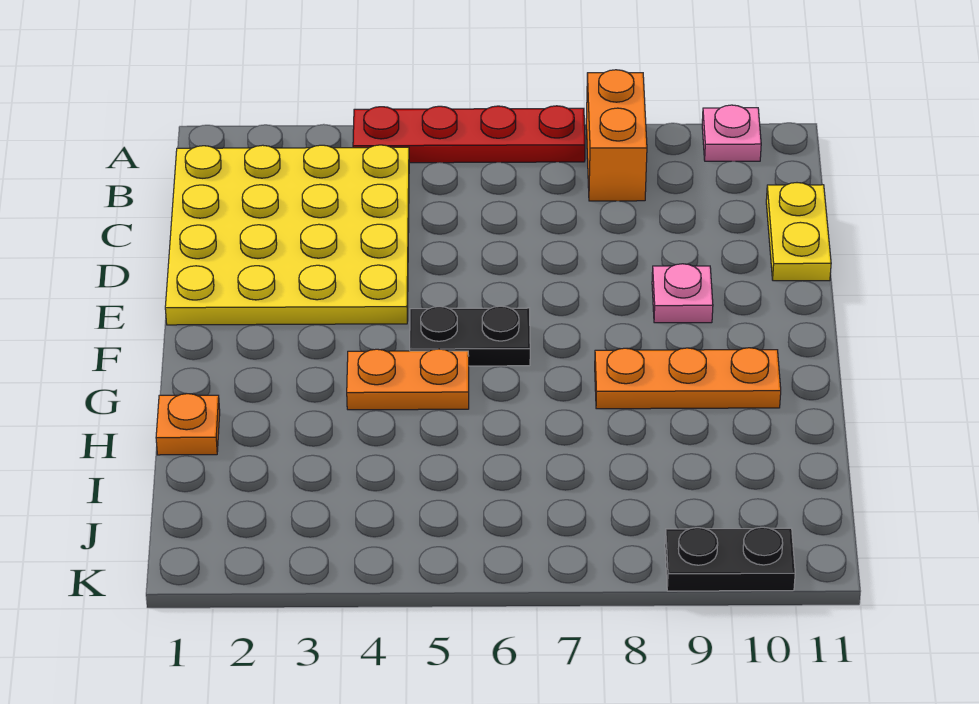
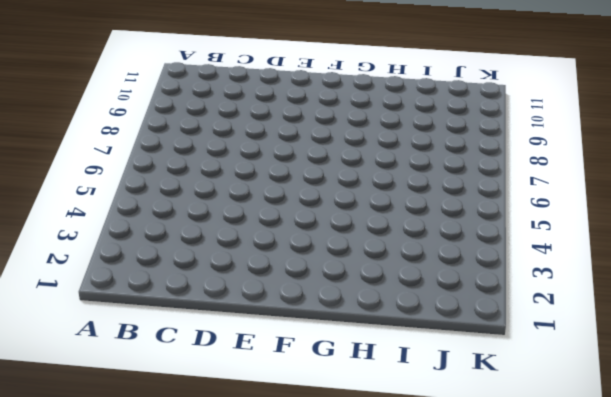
none -> red 1x4 plate [353,106,585,163]
none -> orange 1x2 brick [586,70,647,201]

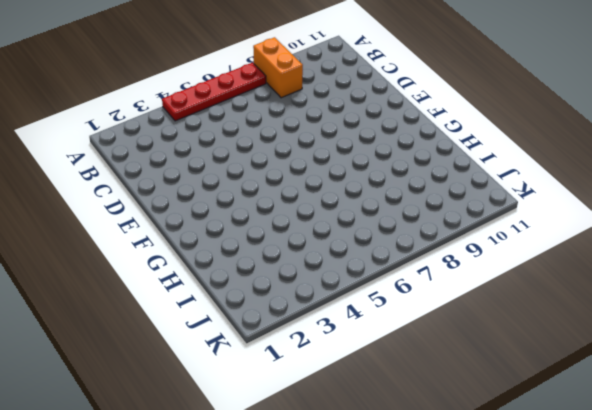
none -> pink 1x1 plate [702,105,761,161]
none -> yellow 4x4 plate [165,145,409,325]

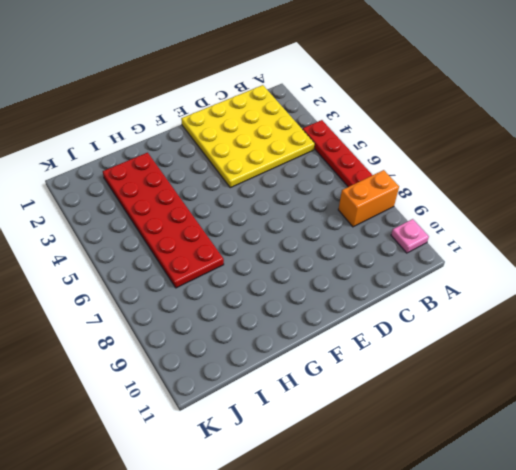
red 2x6 plate [103,153,224,288] -> none
none -> yellow 1x2 plate [766,183,831,281]
none -> pink 1x1 plate [652,264,713,323]

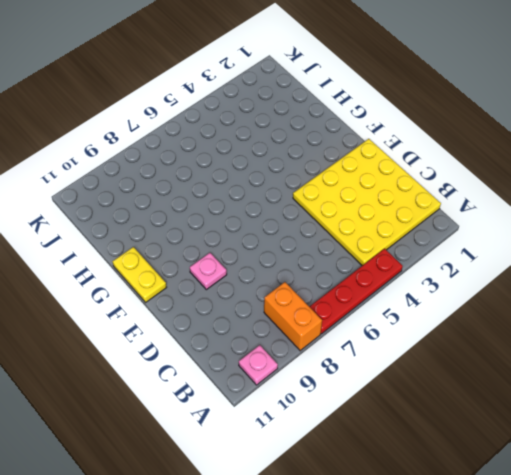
yellow 1x2 plate [113,247,167,302] -> yellow 1x2 plate moved to [766,183,831,281]
none -> black 1x2 plate [410,306,530,366]
none -> orange 1x2 plate [347,349,469,410]

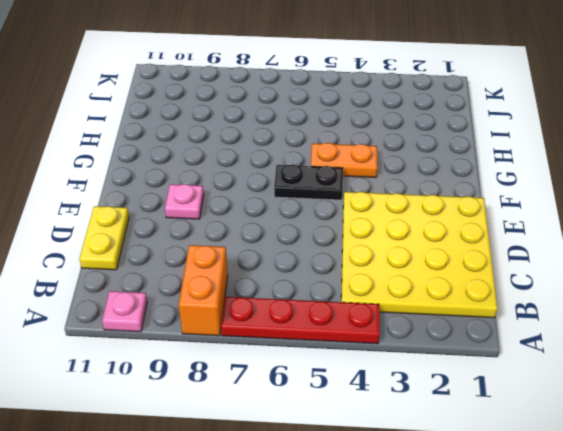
none -> orange 1x3 plate [595,348,781,409]
none -> orange 1x1 plate [156,394,220,455]

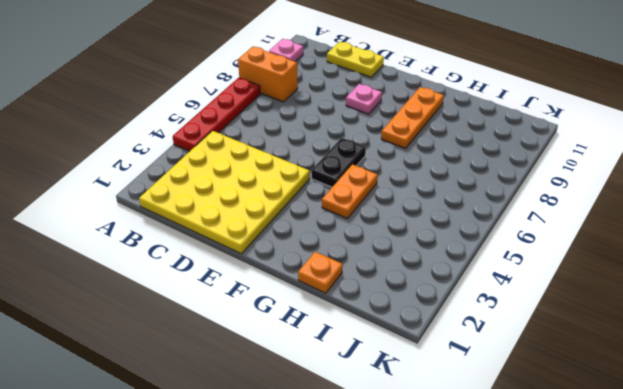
none -> black 1x2 plate [665,527,795,591]

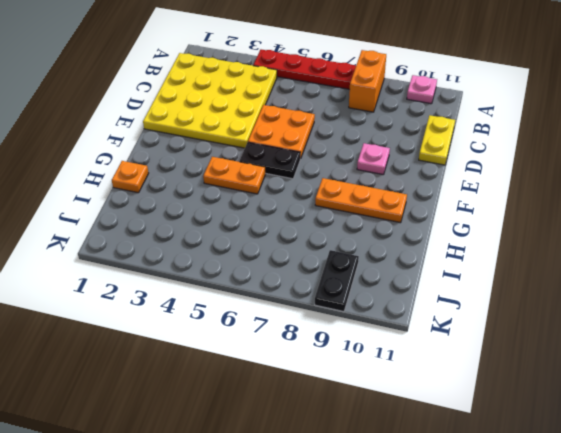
orange 2x2 plate [248,105,315,158] -> none
black 1x2 plate [315,250,359,312] -> black 1x2 plate turned to [665,527,795,591]

